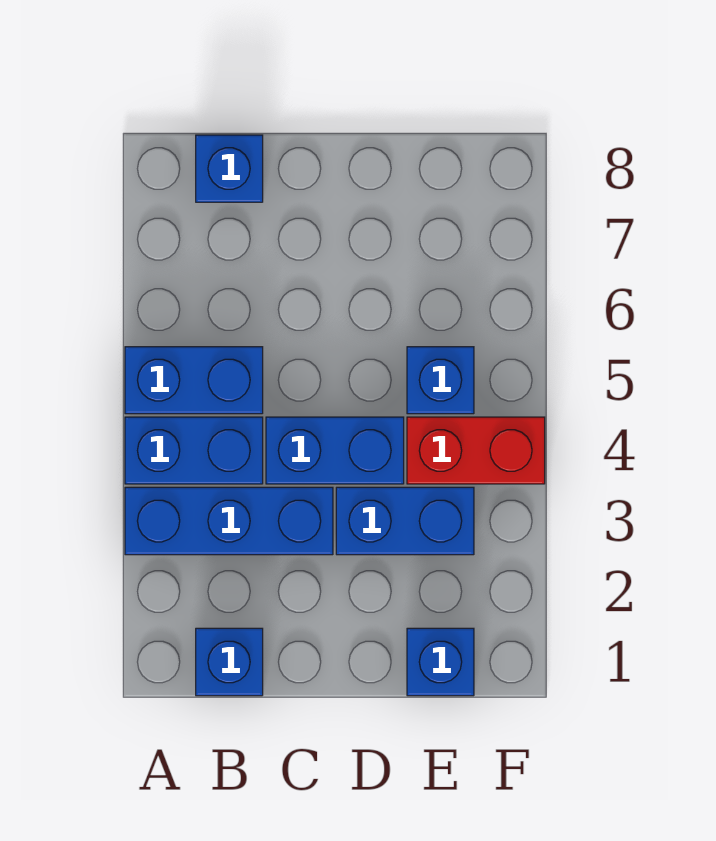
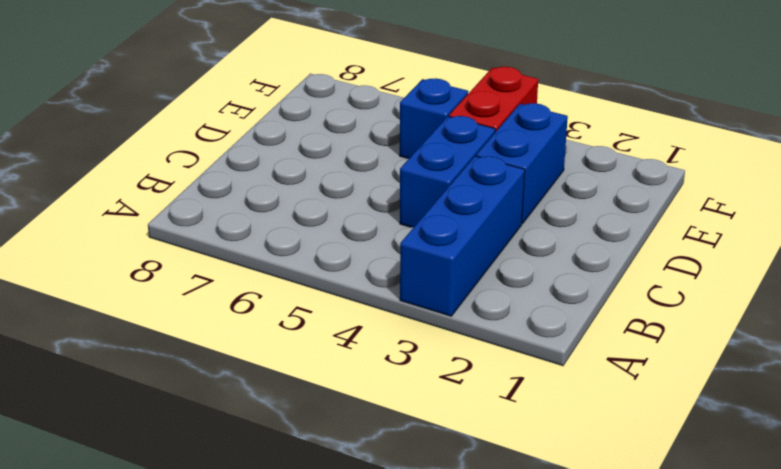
none -> blue 1x2 brick [125,417,263,484]
none -> blue 1x2 brick [125,347,263,414]

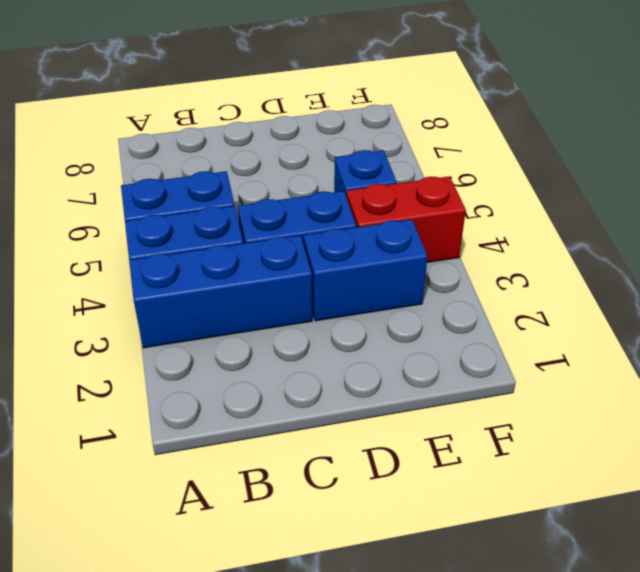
none -> blue 1x1 brick [196,628,263,696]
none -> blue 1x1 brick [196,135,263,202]

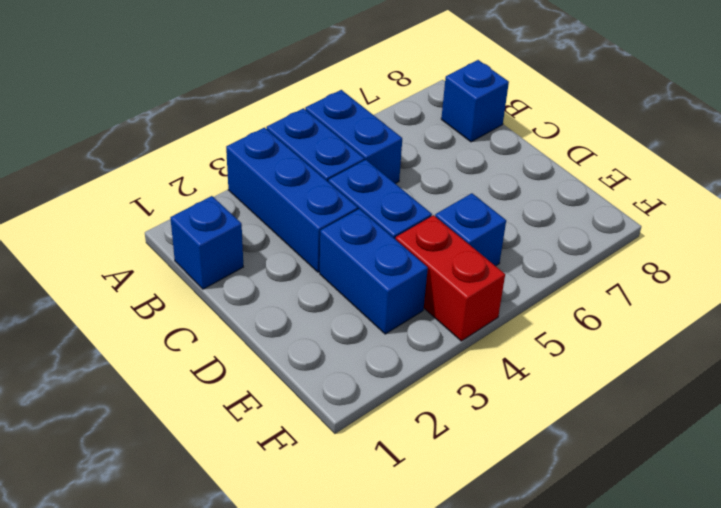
none -> blue 1x1 brick [407,628,474,696]

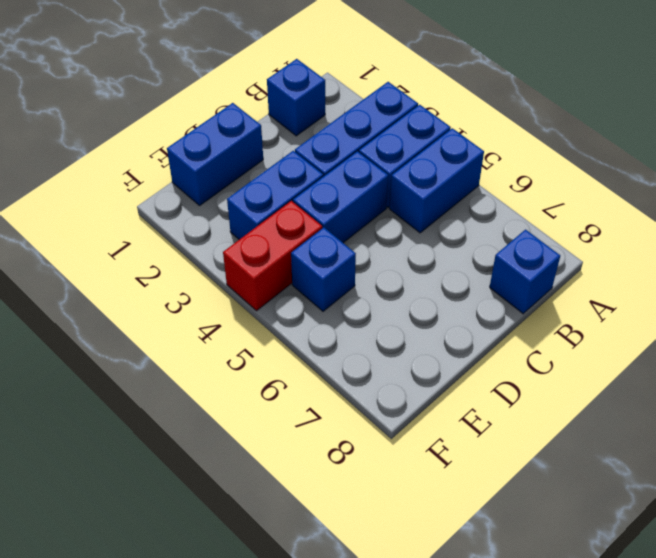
blue 1x2 brick [167,103,263,205] -> blue 1x1 brick [407,628,474,696]

